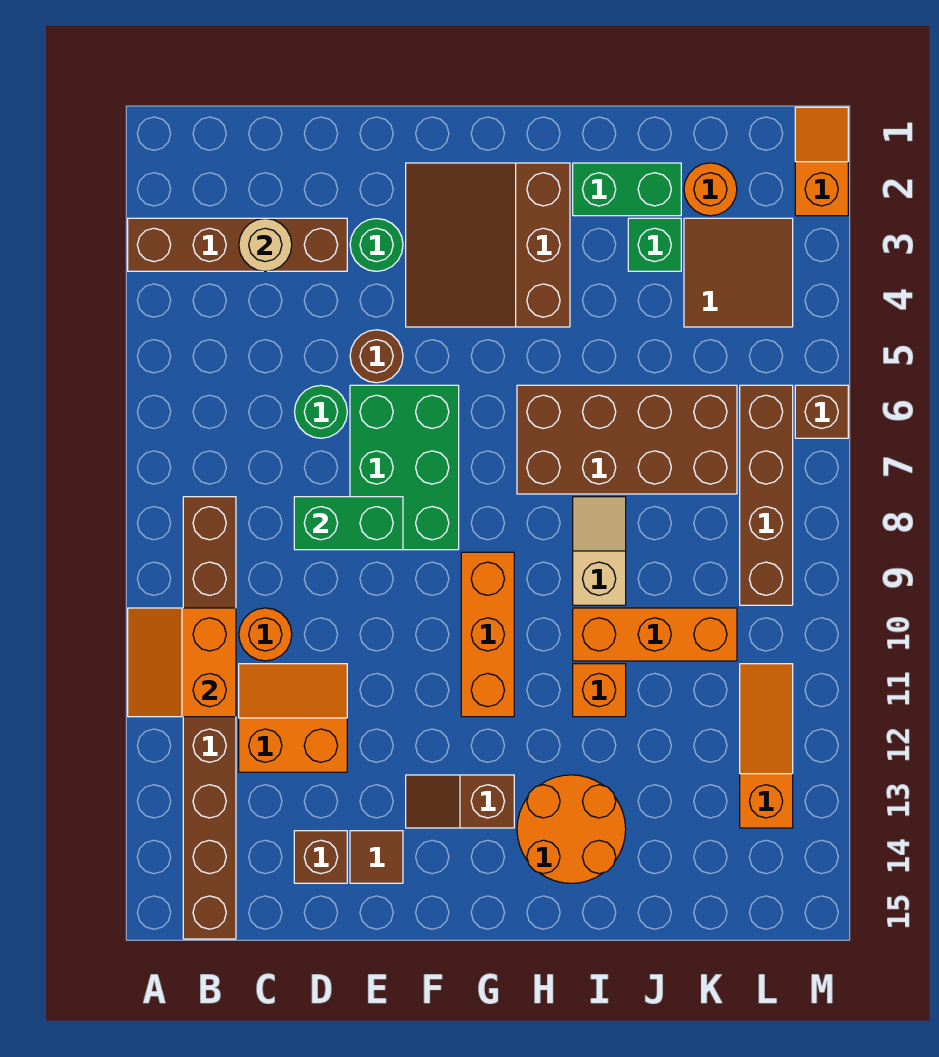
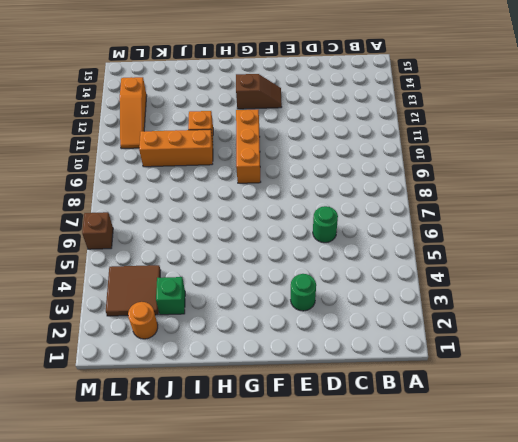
none -> brown 1x4 brick [128,218,347,271]
none -> brown 1x8 brick [183,497,236,939]
none -> orange 1x1 round brick [239,608,292,661]

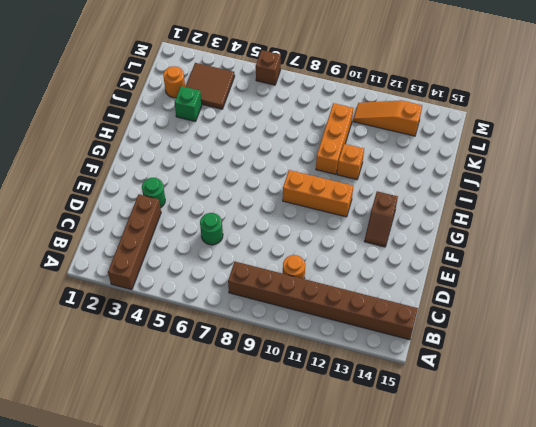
none -> orange 2x2 slope [239,664,347,772]
none -> brown 1x1 brick [294,831,347,883]
none -> brown 1x1 round brick [350,330,403,383]

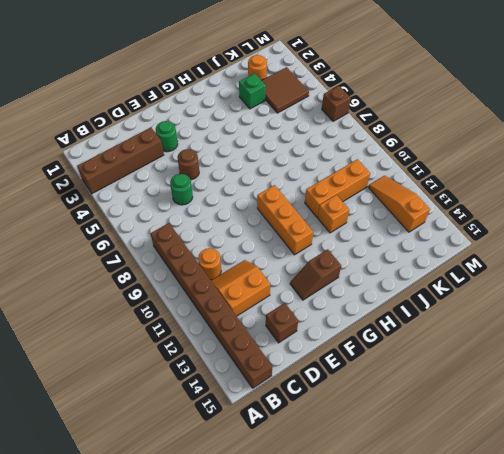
none -> green 2x3 brick [350,385,459,550]
none -> brown 1x1 tile [350,831,403,883]
none -> brown 3x3 slope [406,163,570,327]

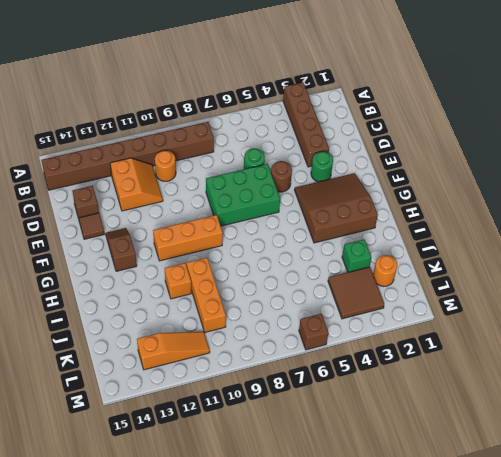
none -> brown 2x4 brick [517,385,737,494]
none -> orange 2x2 round brick [517,775,626,883]
none -> green 1x2 brick [573,163,681,216]

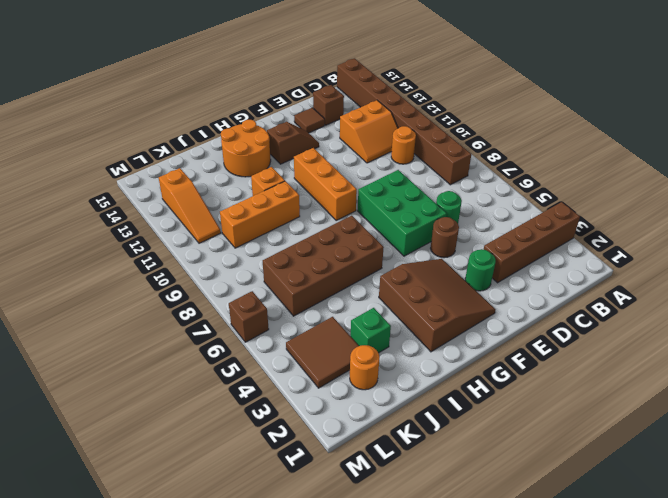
none -> green 1x2 brick [573,163,681,216]
none -> tan 1x2 slope [573,497,626,605]
none -> brown 1x4 brick [740,385,793,605]

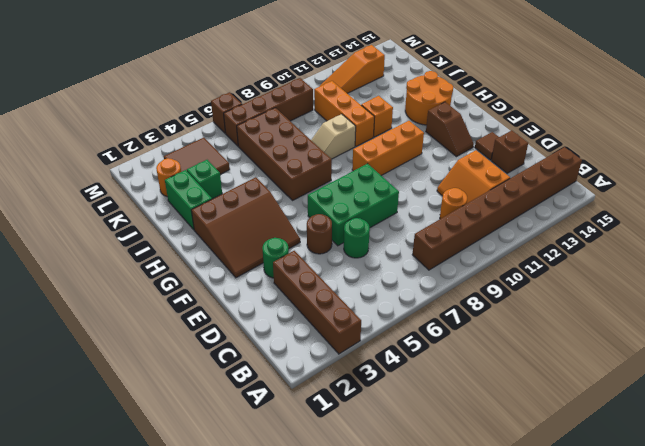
none -> orange 1x2 slope [795,107,848,216]
none -> orange 2x2 slope [128,608,236,717]
none -> tan 1x1 round brick [239,219,292,271]

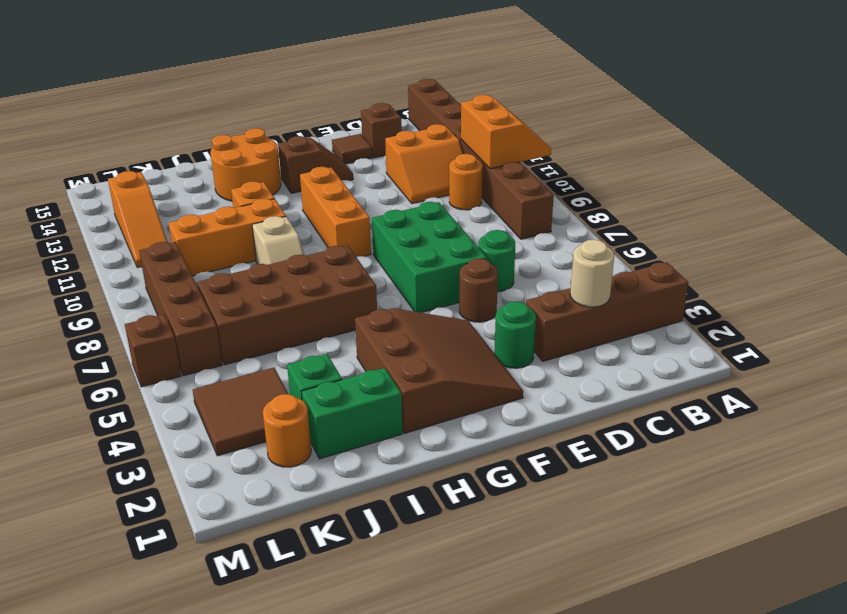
none -> orange 1x2 slope [795,107,848,216]
none -> green 1x2 brick [294,497,403,550]

